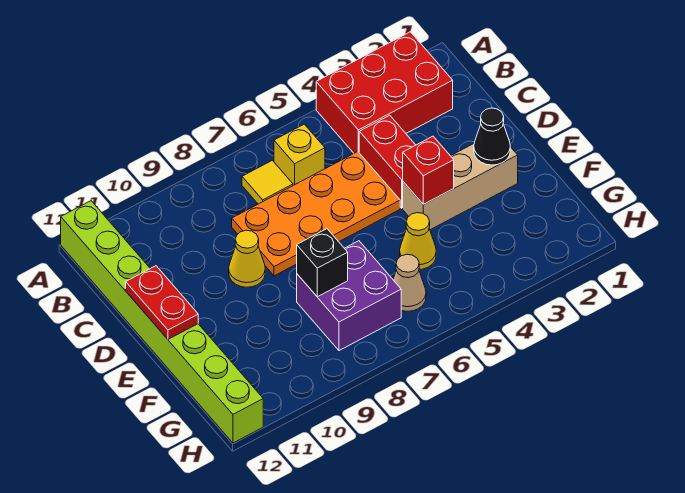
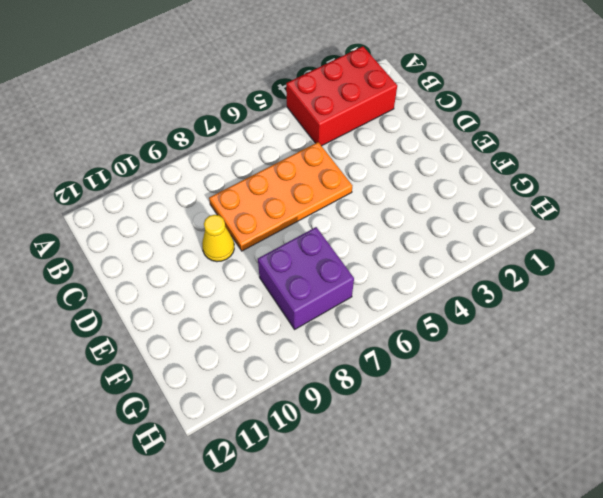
none -> lime 1x8 brick [61,201,263,443]
none -> yellow 1x1 brick [274,124,325,185]
none -> yellow 1x1 tile [242,160,293,204]

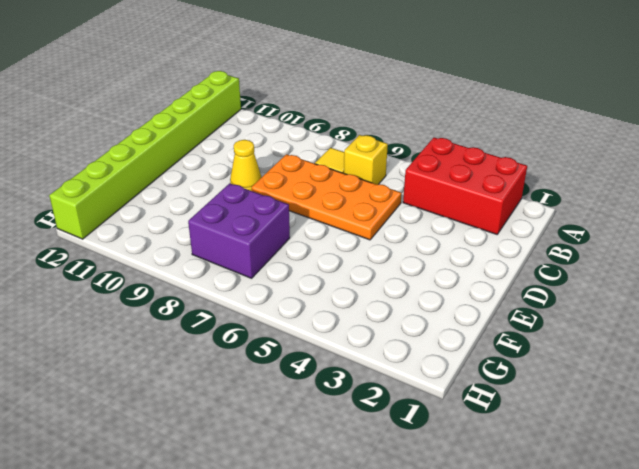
none -> red 1x2 brick [359,115,415,208]
none -> tan 1x3 brick [403,144,518,230]
none -> yellow 1x1 cone [400,213,436,269]

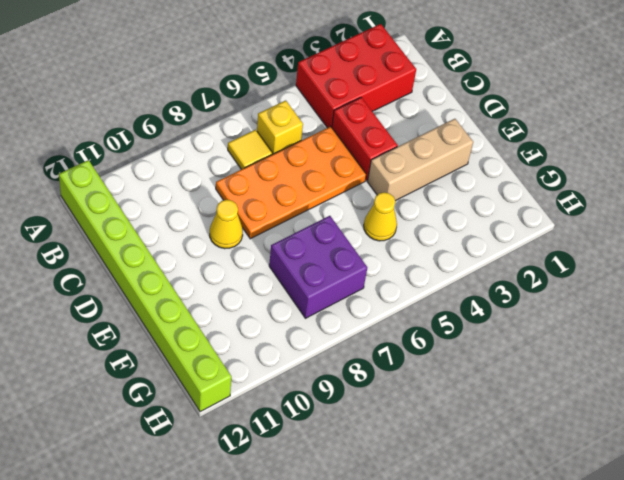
none -> tan 1x1 cone [393,254,426,311]
none -> red 1x2 plate [126,266,198,339]
none -> black 1x1 cone [474,108,510,165]

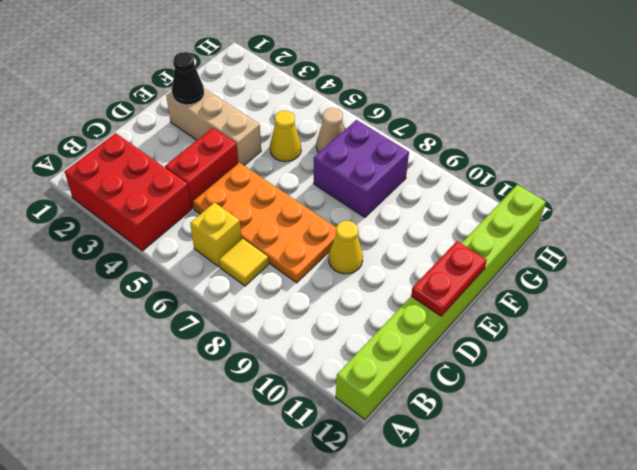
none -> red 1x1 brick [403,136,454,204]
none -> black 1x1 brick [297,229,348,297]

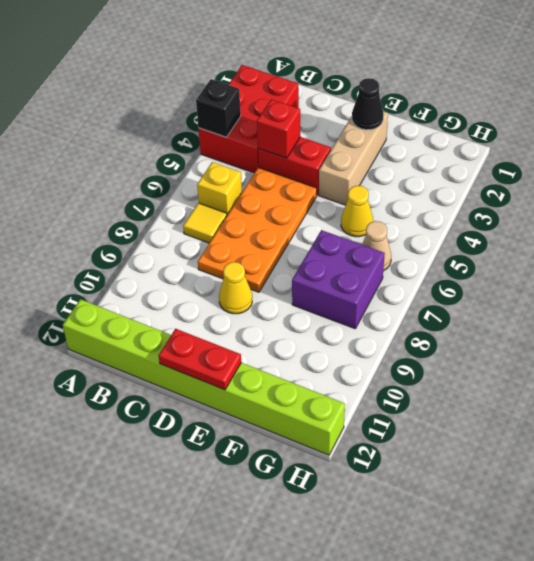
black 1x1 brick [196,79,241,137] -> black 1x1 brick moved to [297,229,348,297]
red 1x1 brick [257,99,300,158] -> red 1x1 brick moved to [403,136,454,204]

